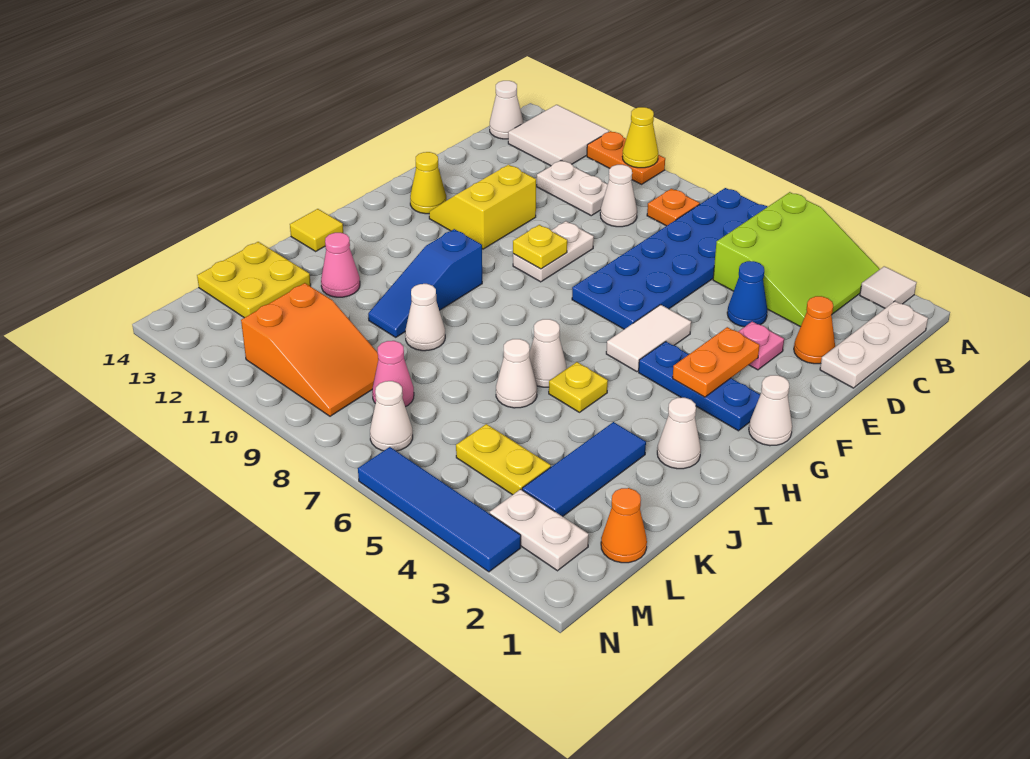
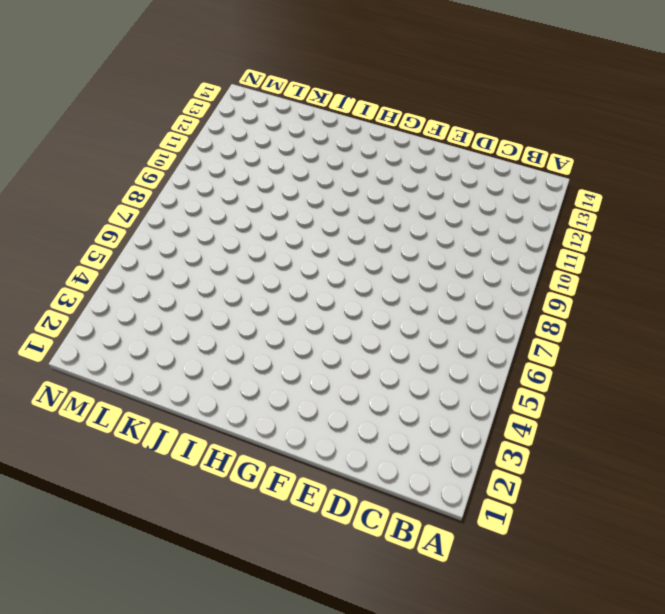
none -> white 1x1 tile [860,266,917,308]
none -> lime 3x3 slope [713,192,880,327]
none -> blue 2x6 plate [572,188,768,329]
none -> orange 1x2 plate [587,131,665,184]

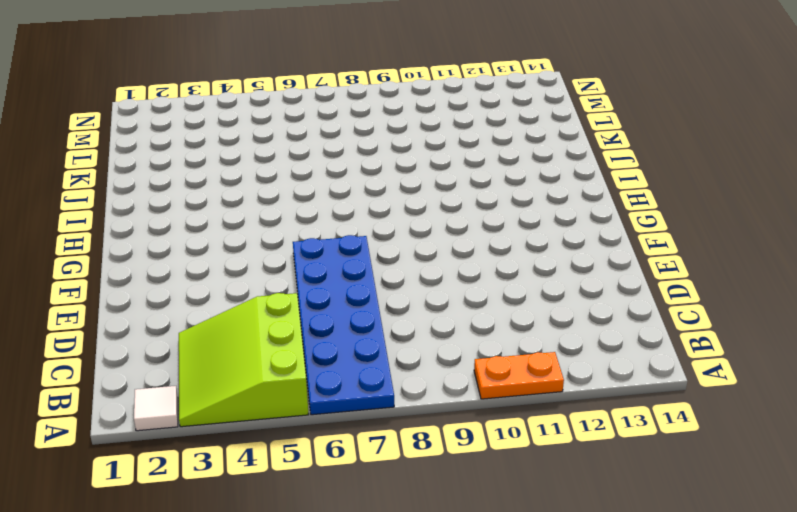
none -> white 2x2 tile [508,105,609,166]
none -> white 1x3 plate [820,301,928,388]
none -> orange 1x1 plate [647,189,700,226]
none -> white 1x1 cone [490,81,523,139]

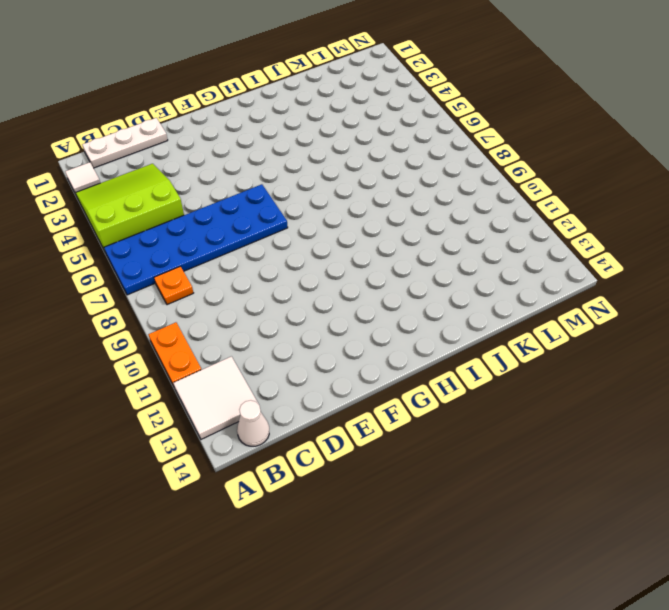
none -> white 1x1 cone [600,165,637,227]
none -> white 1x2 plate [537,160,608,216]
none -> orange 1x1 cone [794,296,835,364]
none -> blue 1x1 cone [727,261,767,327]

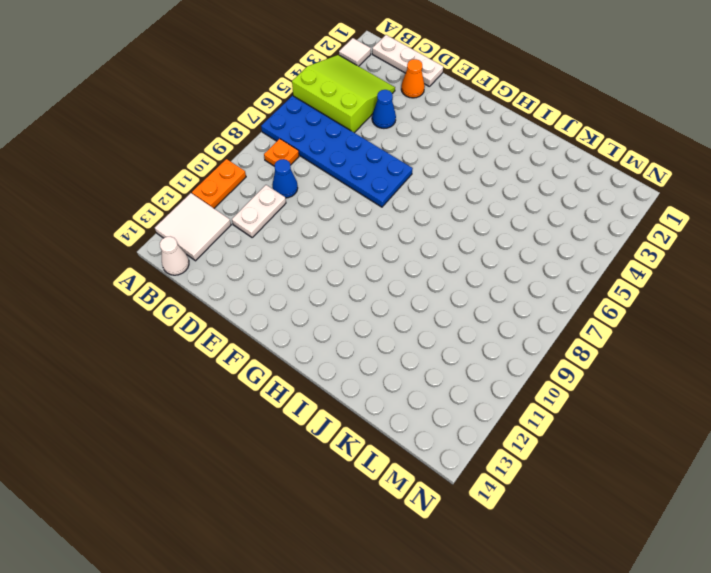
blue 1x1 cone [272,159,298,198] -> white 1x1 cone [600,165,637,227]
none -> pink 1x1 plate [738,322,784,370]
none -> white 1x2 plate [513,221,594,282]
none -> yellow 2x2 slope [429,165,536,249]
none -> white 1x2 tile [606,305,691,372]

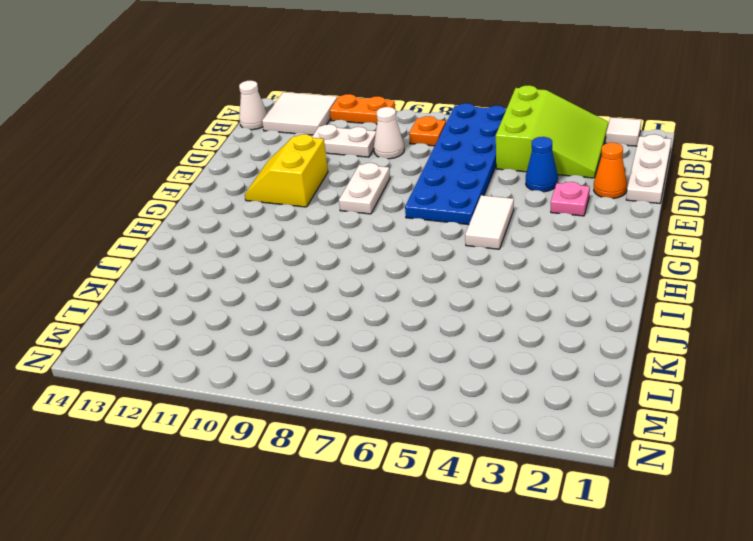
none -> yellow 1x1 cone [410,152,446,214]
none -> white 1x1 cone [749,375,792,446]
none -> blue 1x3 plate [639,342,760,431]
none -> blue 1x3 slope [368,229,482,337]

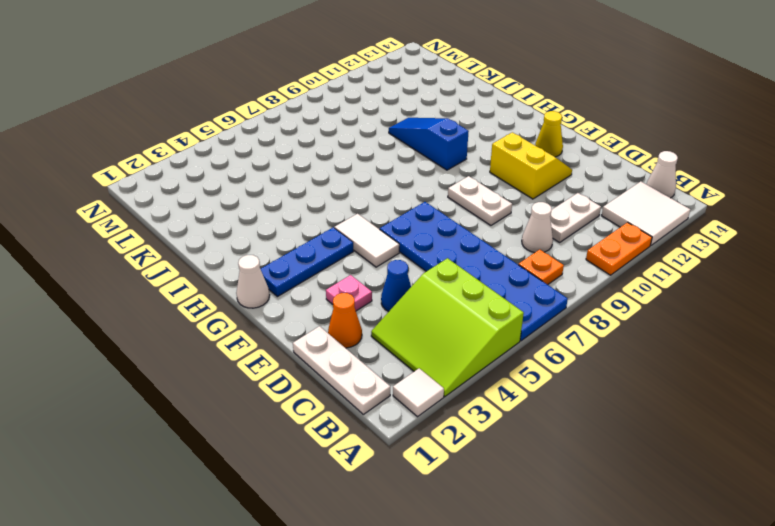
none -> white 1x1 cone [657,398,701,469]
none -> yellow 1x1 plate [549,362,608,412]
none -> white 1x1 cone [530,319,567,387]
none -> yellow 1x1 tile [290,209,343,251]

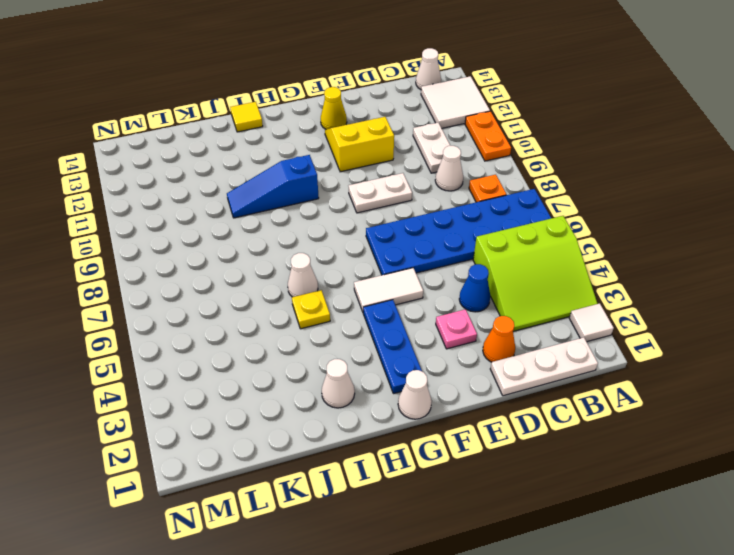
none -> blue 1x3 tile [522,422,646,517]
none -> white 1x1 cone [496,339,537,408]
none -> white 1x1 cone [405,284,445,351]
none -> pink 1x1 cone [321,233,360,297]

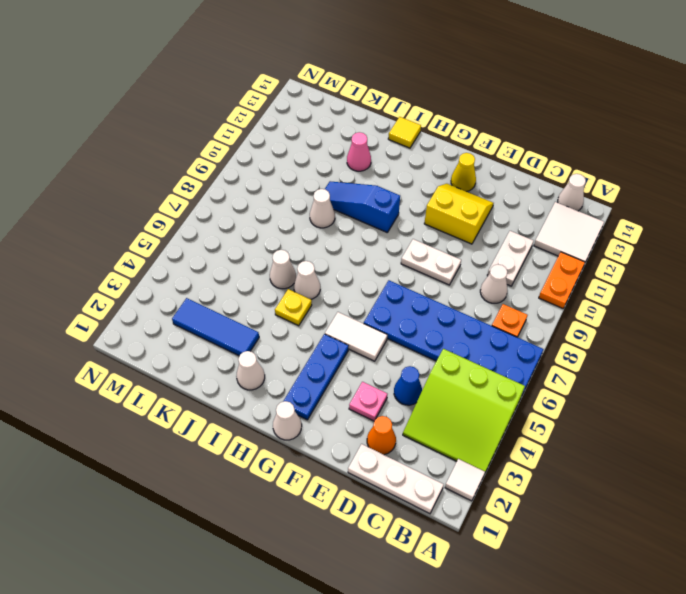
none -> yellow 2x2 plate [197,242,311,318]
none -> orange 1x1 cone [601,488,647,563]
none -> yellow 1x2 plate [456,424,551,495]
none -> pink 1x1 cone [372,341,414,407]

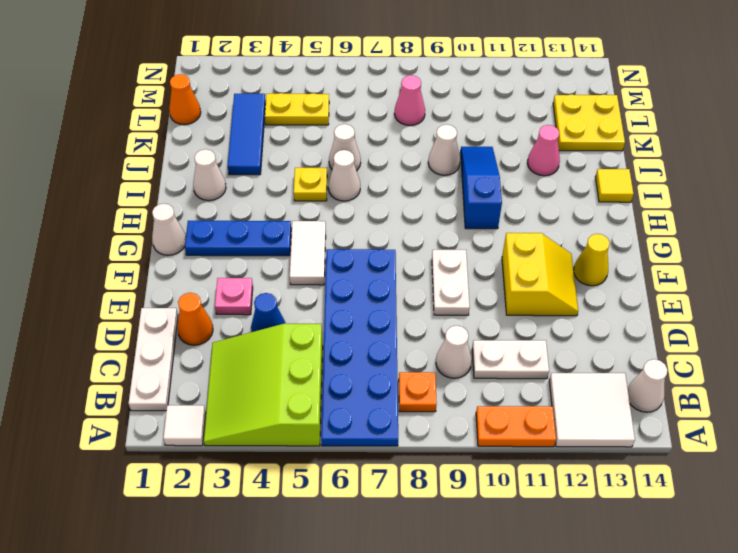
none -> orange 2x3 slope [241,283,378,416]
none -> white 1x2 plate [490,489,589,571]
none -> white 1x1 cone [370,381,413,451]
none -> blue 1x4 tile [358,447,521,572]

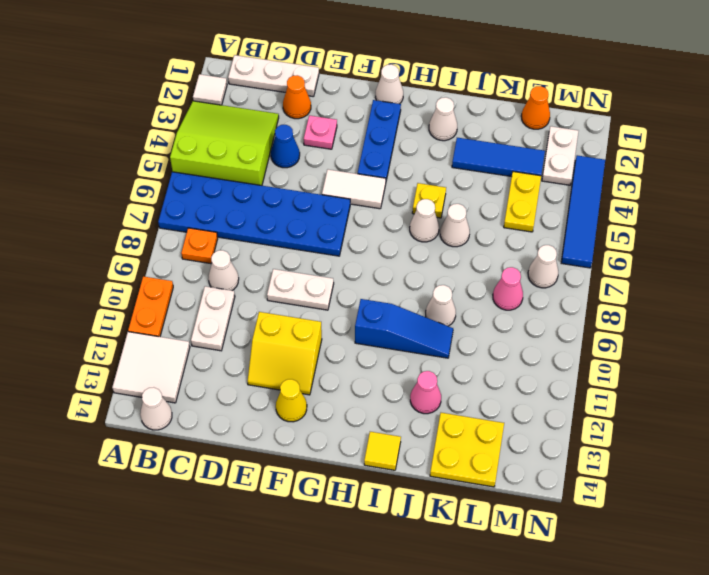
none -> orange 2x3 slope [241,283,378,416]
none -> yellow 1x1 cone [622,107,658,168]
none -> orange 1x2 plate [673,327,760,397]
none -> yellow 1x1 plate [513,225,567,269]

